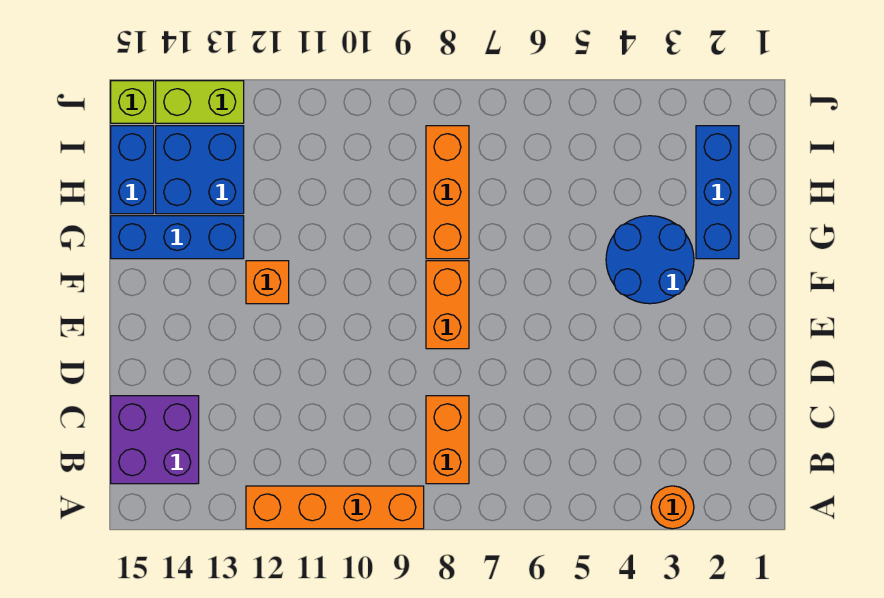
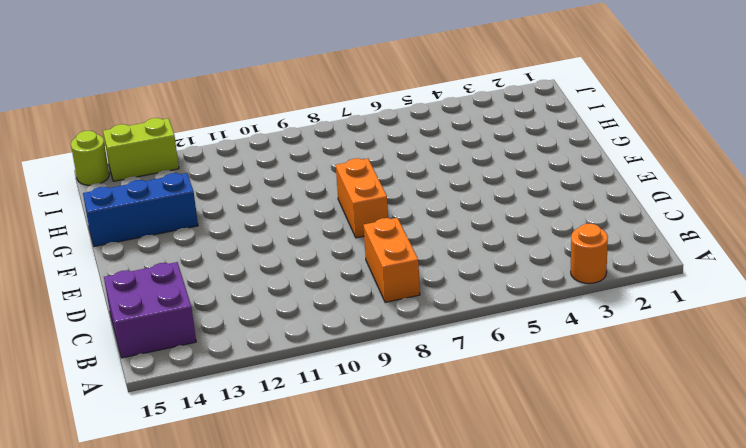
lime 1x1 round brick [71,131,109,185] -> lime 1x1 brick [111,81,154,123]
none -> orange 1x4 brick [246,486,424,529]
none -> blue 2x2 round brick [606,216,694,304]
none -> orange 1x1 brick [246,261,289,304]

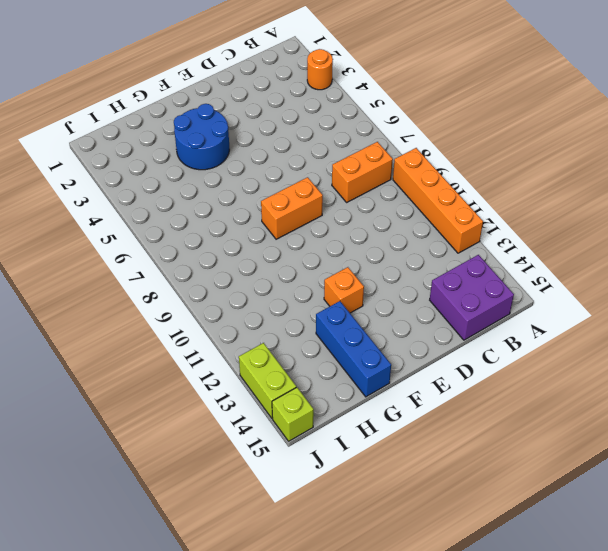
none -> blue 1x3 brick [696,126,739,259]
none -> orange 1x3 brick [426,126,469,259]
none -> blue 2x2 brick [156,126,244,214]

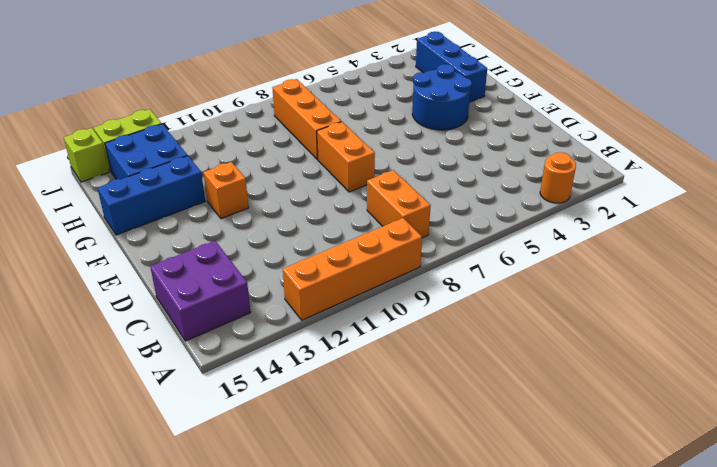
none -> blue 1x2 brick [111,126,154,214]

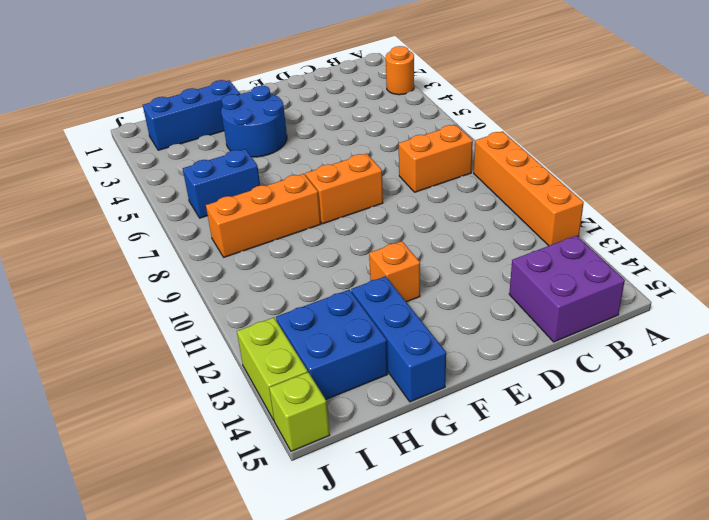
blue 1x2 brick [183,149,260,218] -> blue 1x2 brick moved to [111,126,154,214]

